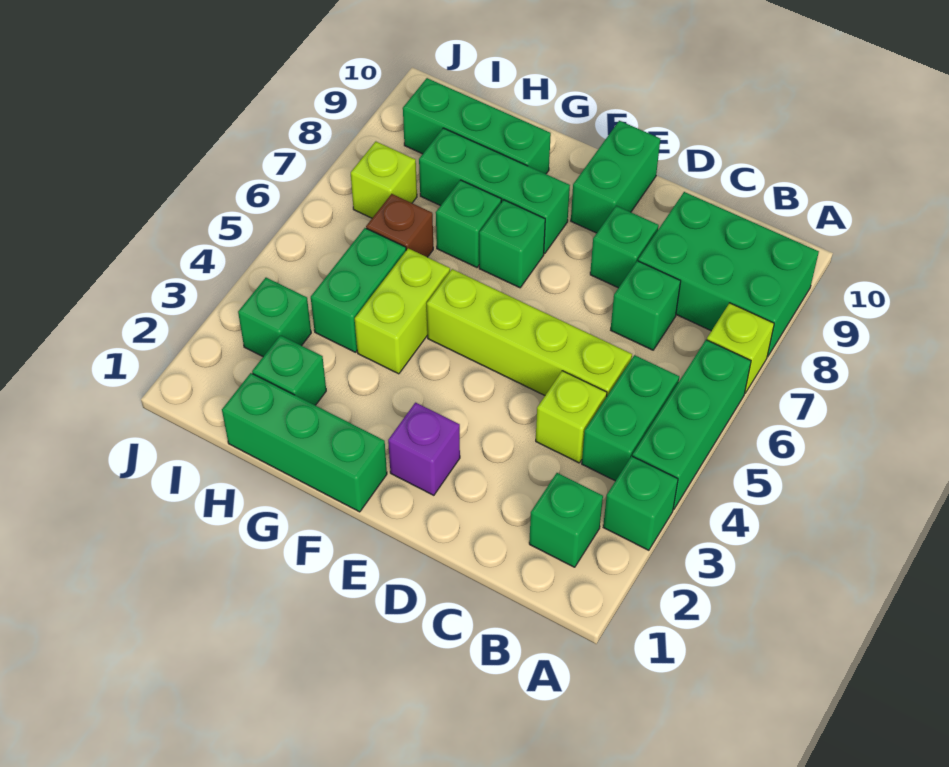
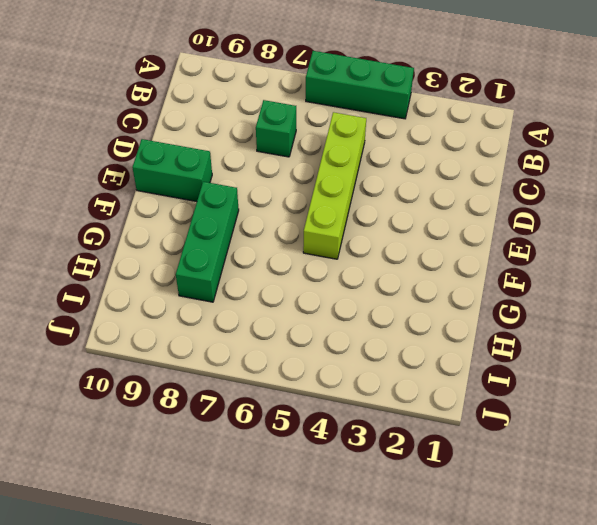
none -> green 1x1 brick [603,456,678,550]
none -> lime 1x1 brick [707,303,774,393]
none -> green 2x3 brick [638,192,819,357]

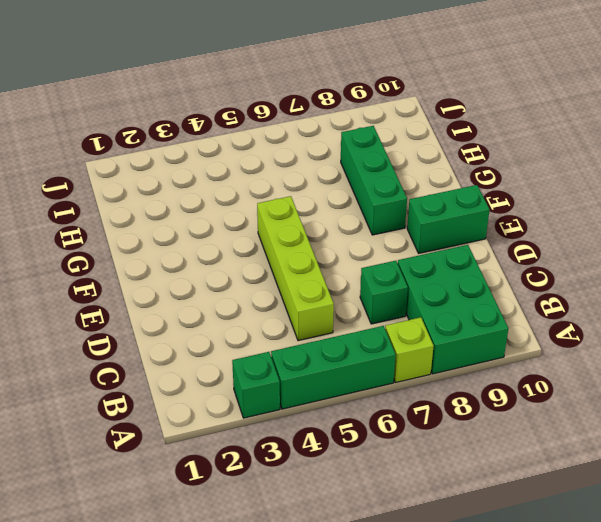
none -> green 1x1 brick [529,473,603,567]
none -> green 1x2 brick [582,355,679,481]
none -> lime 1x1 brick [536,371,607,463]

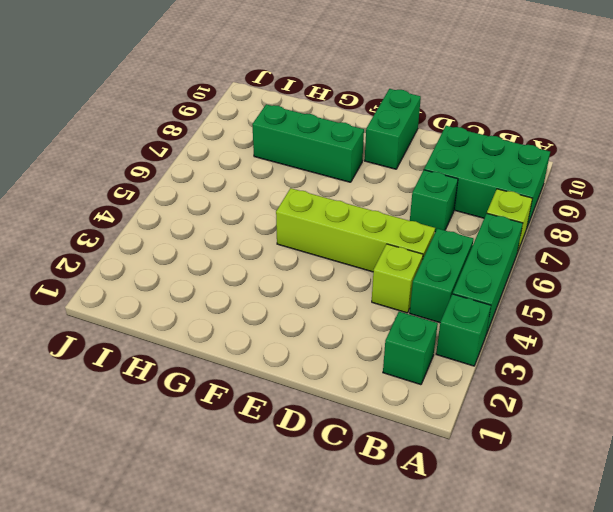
none -> green 1x1 brick [590,206,659,288]
none -> purple 1x1 brick [388,403,460,495]
none -> green 1x3 brick [222,373,387,512]

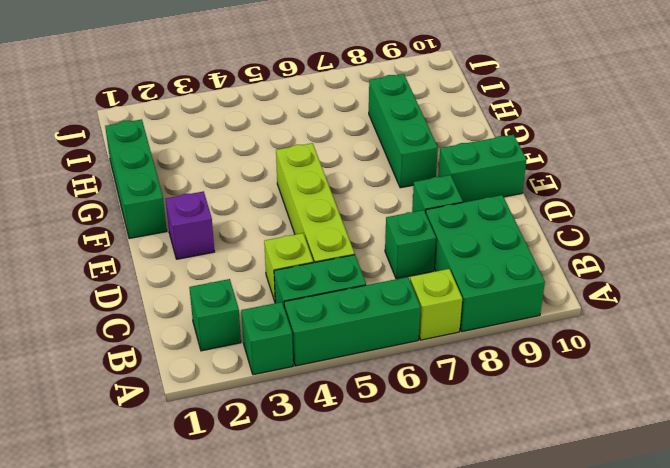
none -> green 1x1 brick [479,200,545,288]
none -> lime 1x2 brick [355,248,450,374]
none -> green 1x1 brick [436,180,502,267]

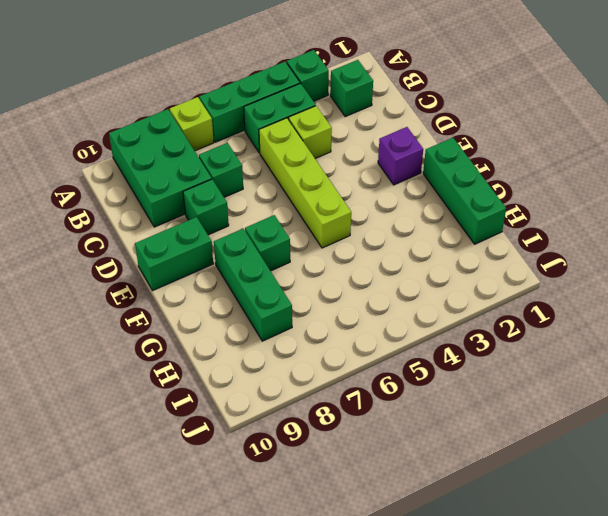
none -> lime 1x2 brick [355,248,450,374]
none -> green 1x1 brick [436,180,502,267]
none -> green 1x3 brick [403,78,551,174]

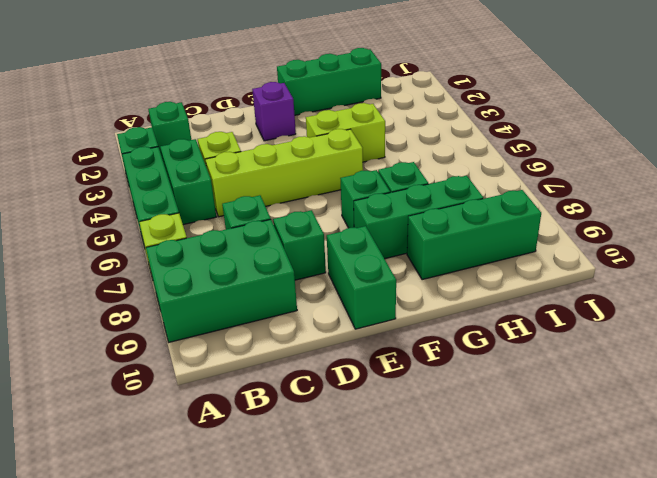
lime 1x2 brick [306,103,385,162] -> lime 1x2 brick turned to [355,248,450,374]
none -> green 1x1 brick [252,335,326,405]
none -> green 1x2 brick [311,228,406,352]
none -> brown 1x1 brick [366,194,433,257]

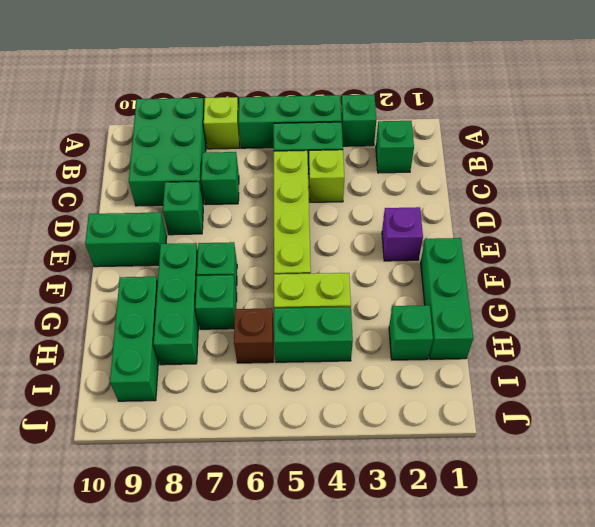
none -> green 1x1 brick [238,278,311,357]
none -> lime 1x1 brick [351,142,417,218]

